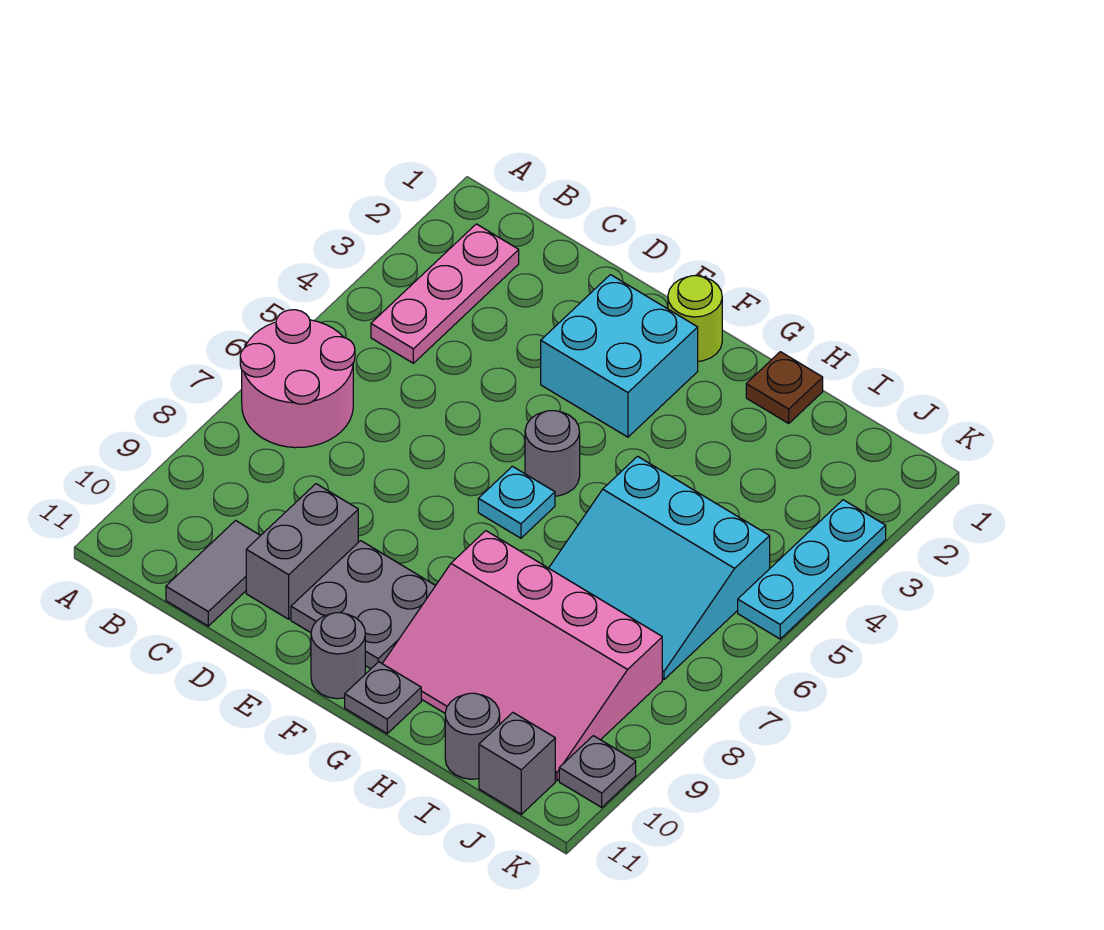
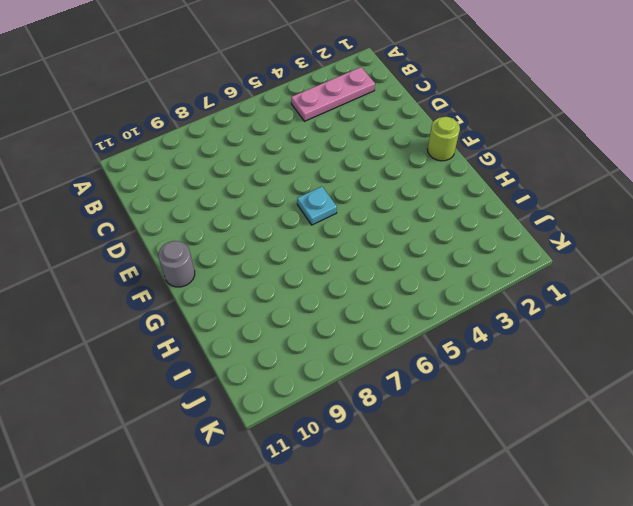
none -> pink 2x2 round brick [240,310,355,448]
none -> grey 1x2 tile [166,521,261,626]
none -> grey 1x2 brick [246,484,358,619]

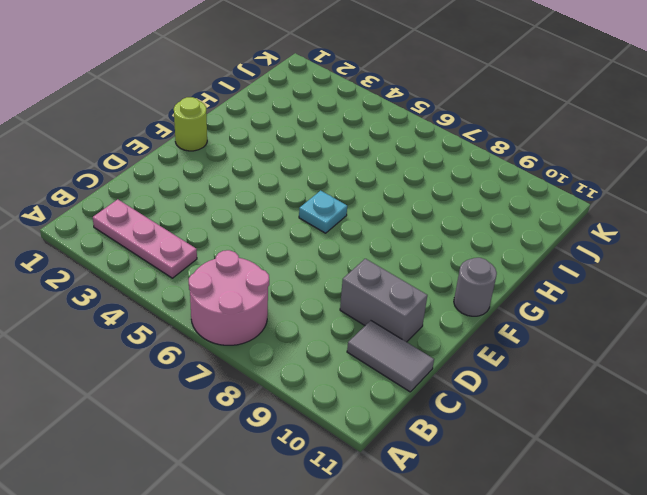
none -> cyan 2x2 brick [541,275,698,437]
none -> grey 2x2 plate [291,541,436,669]
none -> grey 1x1 round brick [525,411,580,496]

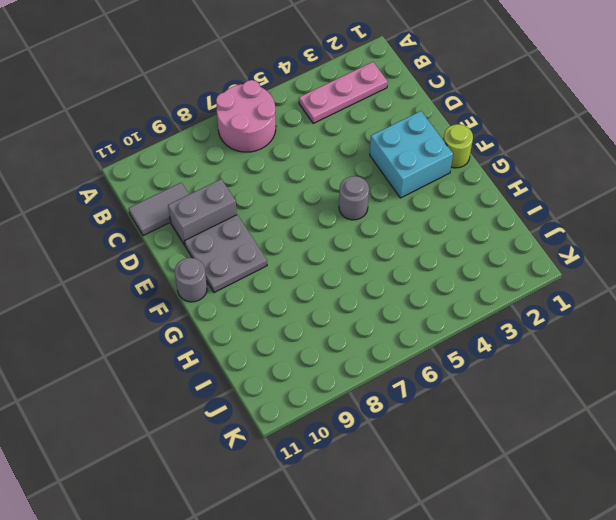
none -> cyan 1x1 plate [478,466,555,538]
none -> pink 3x4 slope [382,531,662,781]
none -> grey 1x1 plate [345,662,421,733]

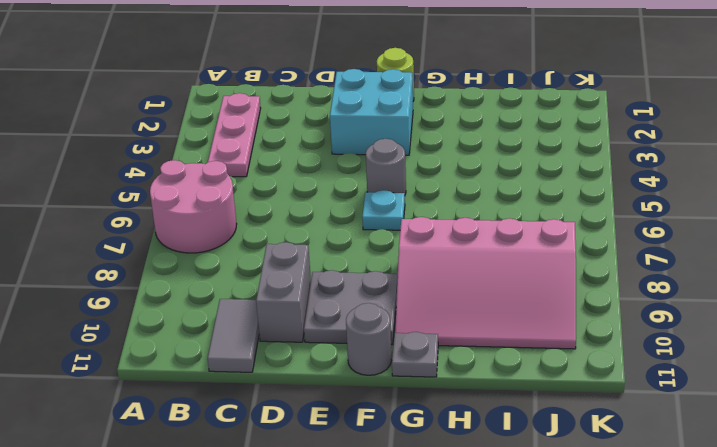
none -> brown 1x1 plate [746,352,823,423]
none -> cyan 3x3 slope [549,456,770,679]
none -> grey 1x1 round brick [445,693,500,779]

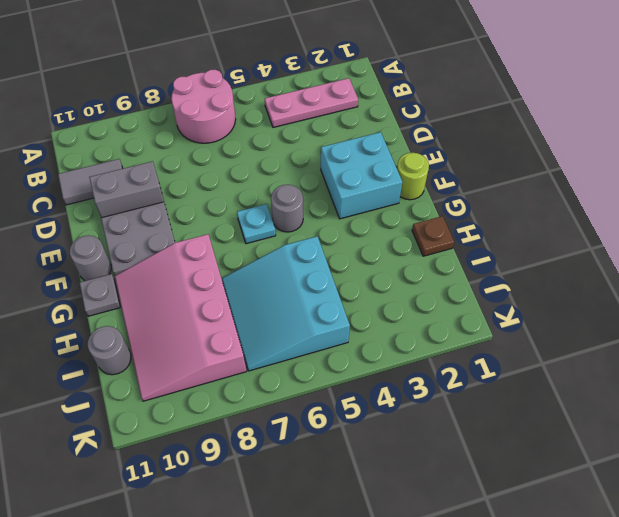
none -> grey 1x1 brick [479,713,555,814]
none -> cyan 1x3 plate [738,500,886,639]
none -> grey 1x1 plate [559,736,636,807]

